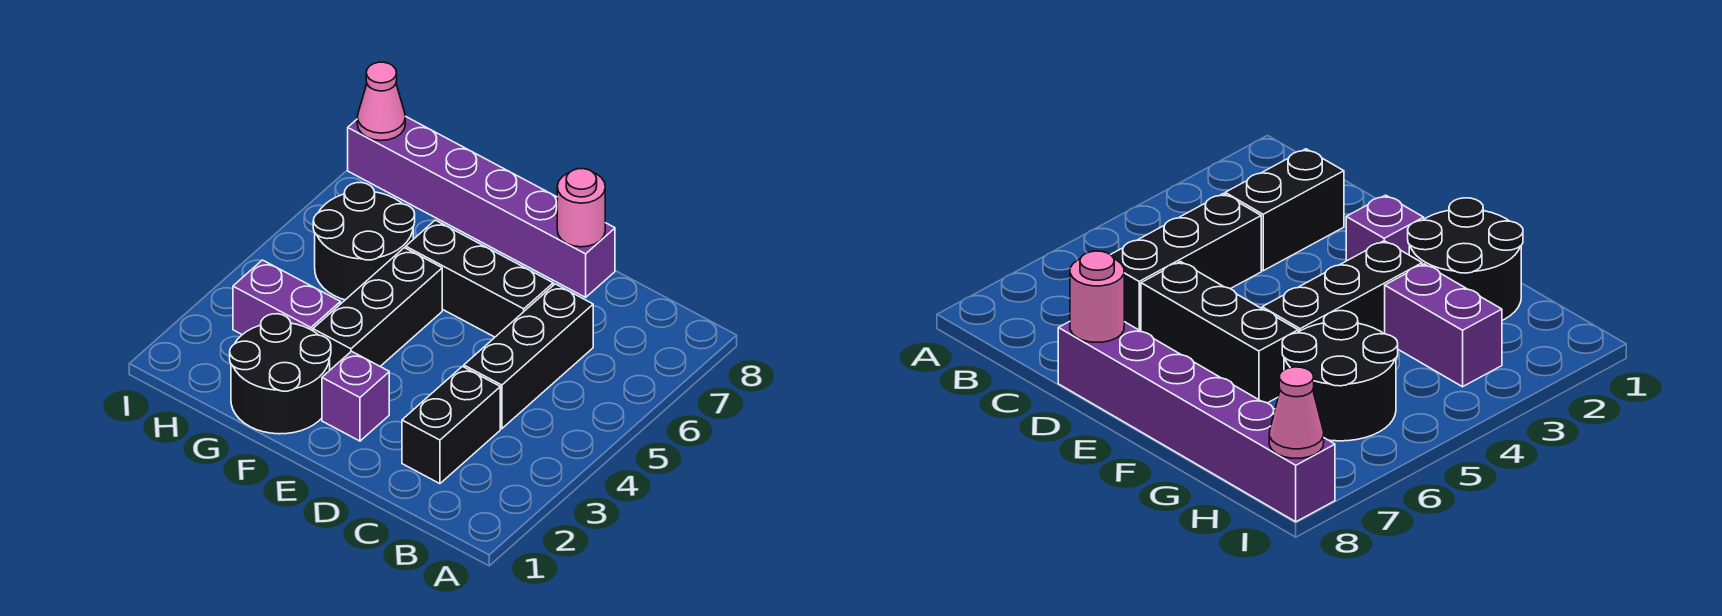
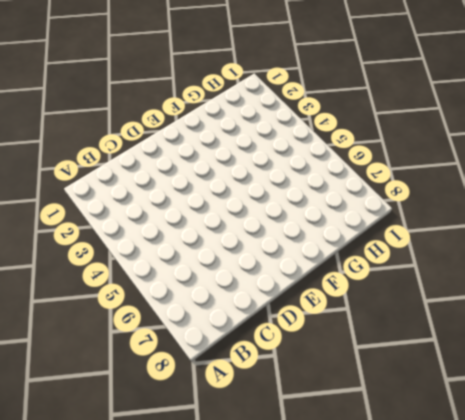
none -> black 1x2 brick [402,366,500,484]
none -> black 1x3 brick [464,284,593,429]

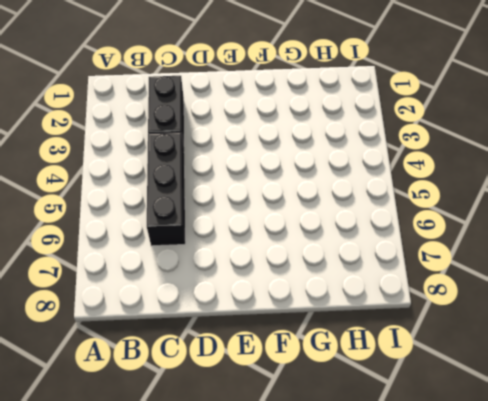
none -> black 1x3 brick [406,220,553,337]
none -> purple 1x6 brick [348,116,615,297]

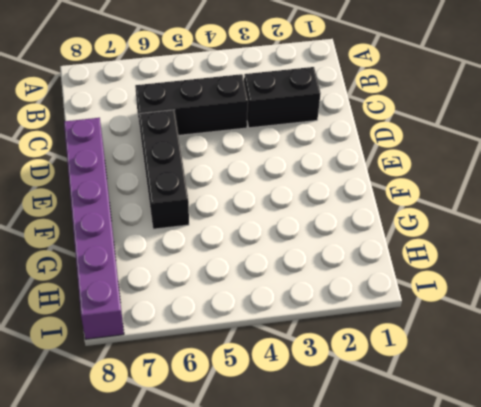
none -> purple 1x1 brick [322,351,389,441]
none -> black 2x2 round brick [230,314,331,434]

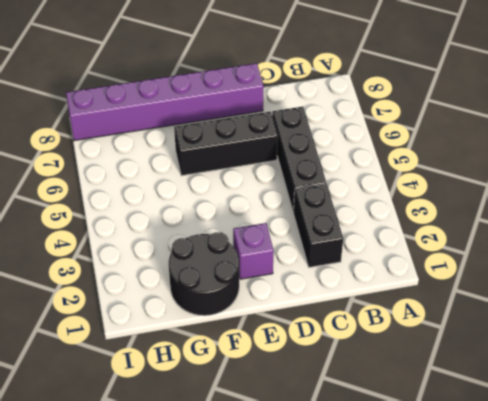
none -> black 1x3 brick [313,248,442,370]
none -> purple 1x2 brick [233,260,340,335]

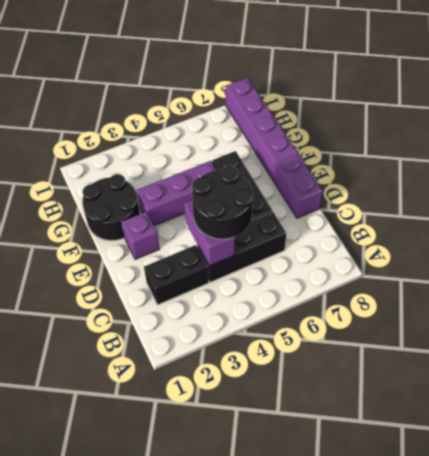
purple 1x2 brick [184,200,235,266] -> purple 1x2 brick moved to [233,260,340,335]
black 2x2 round brick [192,166,253,239] -> black 2x2 round brick moved to [313,183,415,300]
purple 1x3 brick [137,161,217,226] -> black 1x3 brick [313,248,442,370]
none -> pink 1x1 round brick [557,169,605,247]
none -> pink 1x1 cone [357,62,405,141]

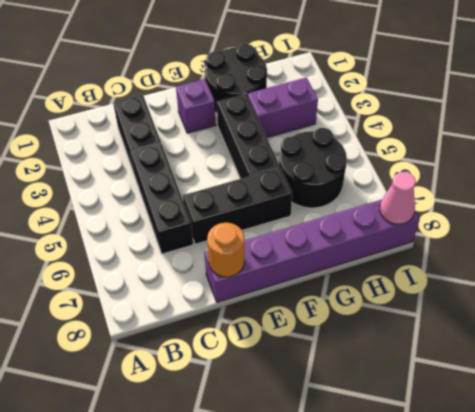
orange 1x1 round brick [207,223,244,277] -> pink 1x1 round brick [557,169,605,247]

